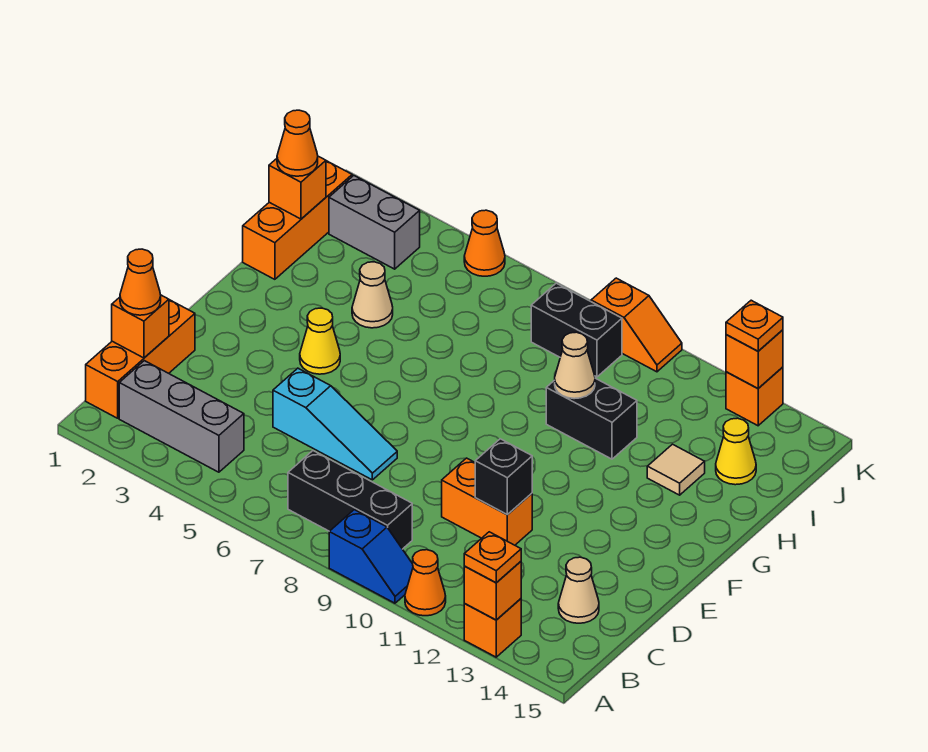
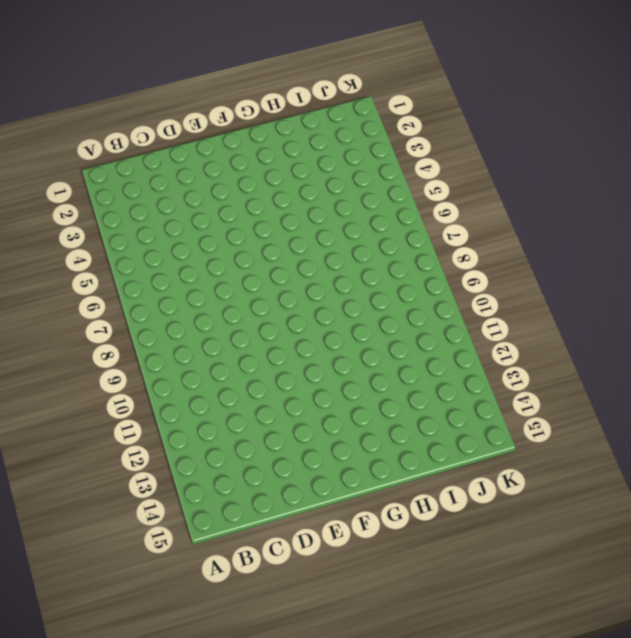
none -> blue 1x2 slope [329,510,413,603]
none -> orange 1x1 cone [405,550,446,616]
none -> orange 1x1 brick [464,599,521,657]
none -> orange 1x3 brick [86,300,195,418]

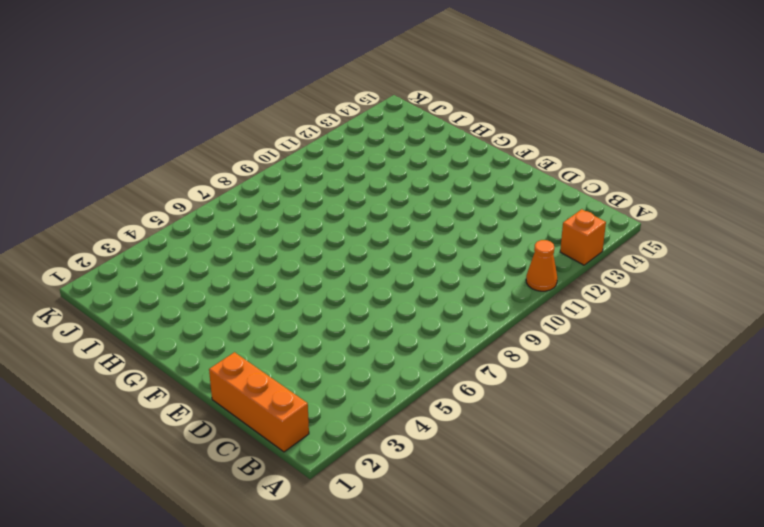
none -> blue 1x2 slope [329,510,413,603]
none -> grey 1x3 brick [119,361,244,472]
none -> black 1x3 brick [288,451,412,549]
none -> tan 1x1 cone [558,557,599,623]

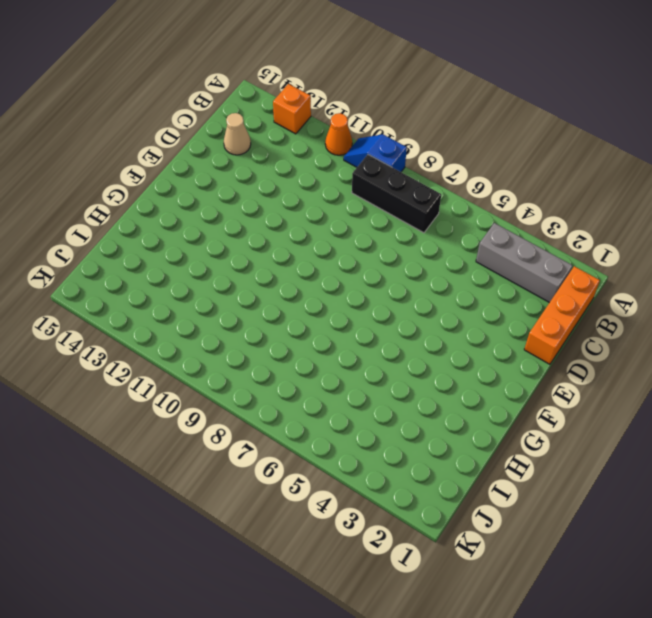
none -> cyan 1x3 slope [273,368,397,480]
none -> orange 1x2 brick [442,458,532,545]
none -> yellow 1x1 cone [300,308,340,374]
none -> orange 1x3 brick [243,161,352,279]

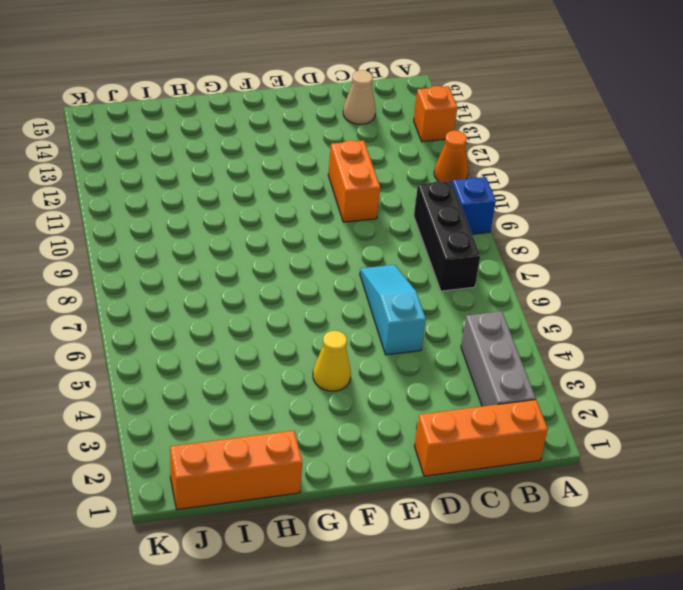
none -> tan 1x1 cone [352,262,393,328]
none -> black 1x2 brick [546,378,637,459]
none -> tan 1x1 tile [647,444,705,495]
none -> yellow 1x1 cone [716,418,756,485]

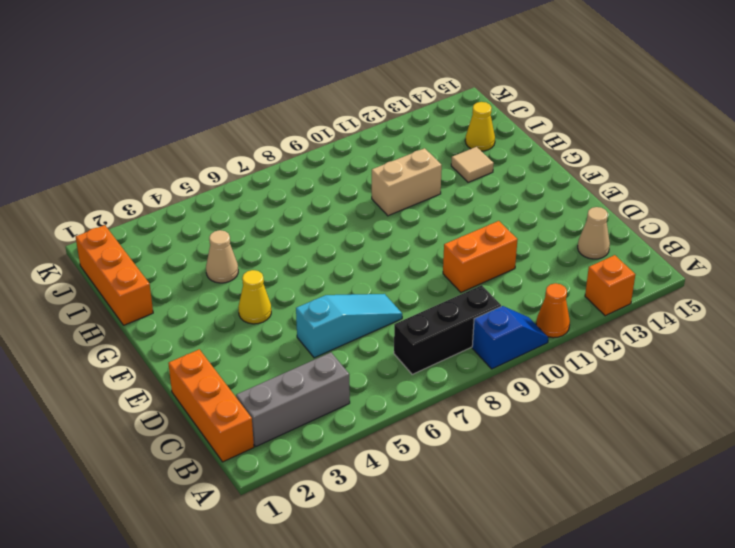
tan 1x2 brick [372,148,442,216] -> black 1x2 brick [546,378,637,459]
none -> grey 1x2 brick [329,176,420,269]
none -> black 1x2 brick [531,283,622,377]
none -> orange 1x1 cone [464,210,505,276]
none -> orange 1x2 slope [591,278,682,372]

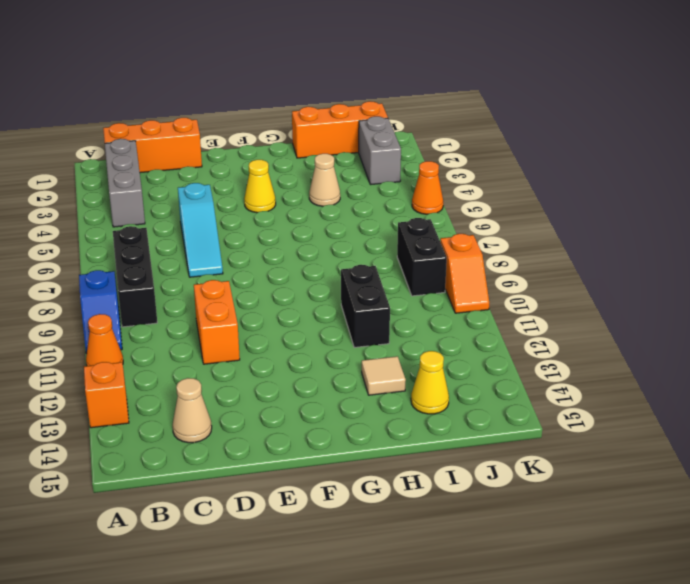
none -> orange 1x1 brick [726,367,783,426]
none -> orange 1x1 brick [464,561,521,620]
none -> orange 1x1 brick [112,295,169,358]
none -> black 1x1 brick [475,439,532,515]

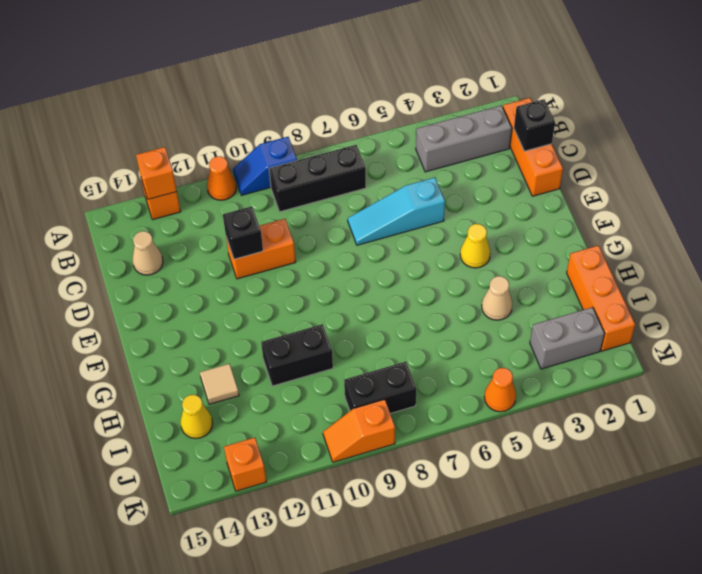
black 1x1 brick [514,99,555,151] -> orange 1x1 brick [112,295,169,358]
none -> tan 1x1 cone [555,332,595,399]
none -> orange 1x1 brick [269,156,326,219]
none -> orange 1x1 brick [726,330,783,388]
none -> orange 1x1 plate [464,532,521,583]

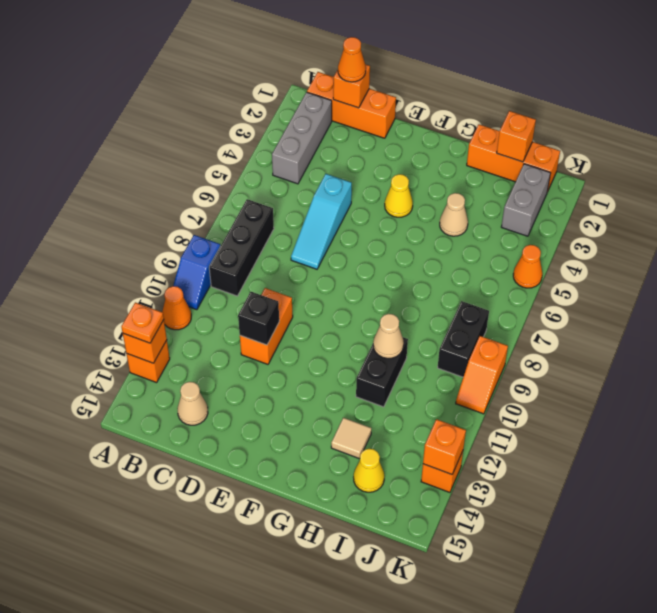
none -> orange 1x1 cone [277,110,318,176]
none -> orange 1x1 plate [726,300,783,351]

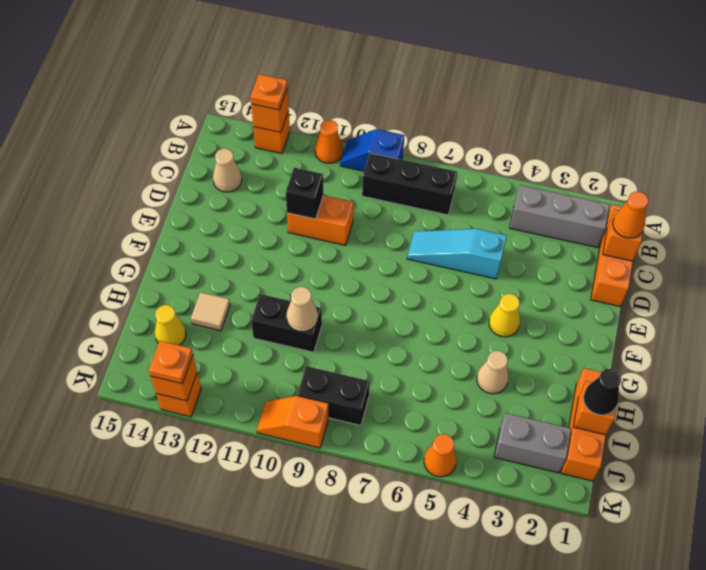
black 1x1 cone [584,369,621,415] -> orange 1x1 cone [277,110,318,176]

